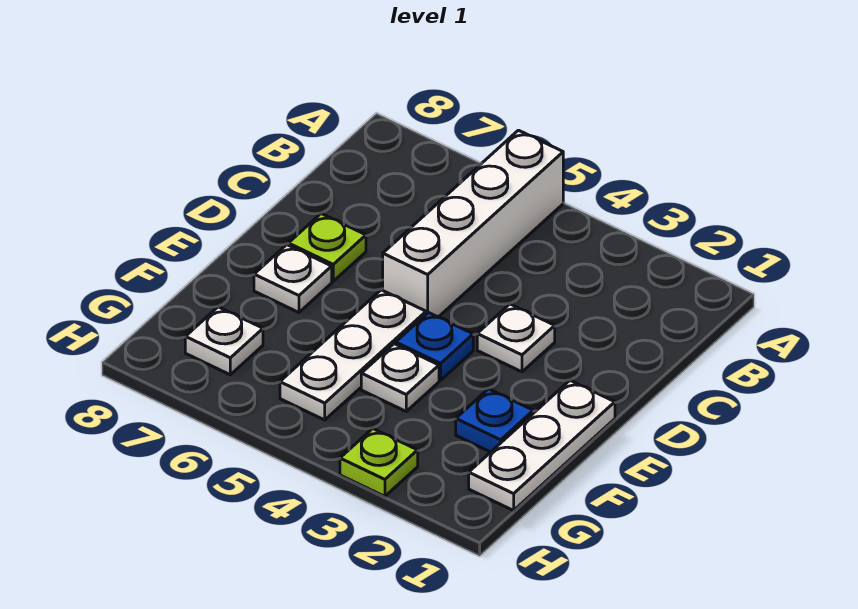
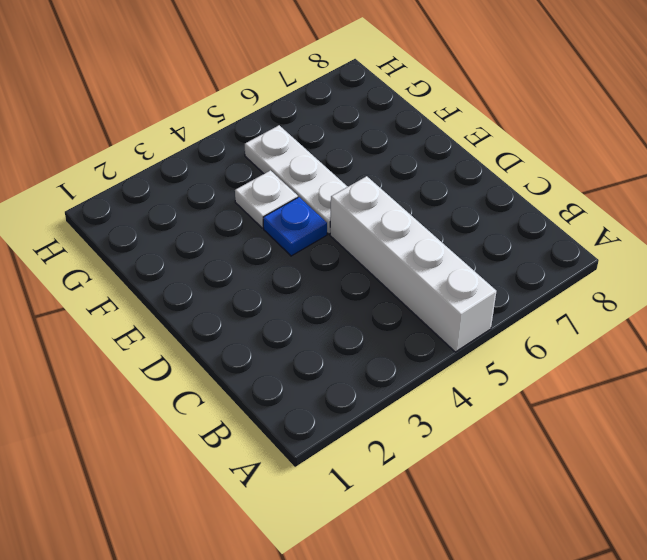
none -> white 1x1 plate [477,304,555,372]
none -> lime 1x1 plate [288,214,366,281]

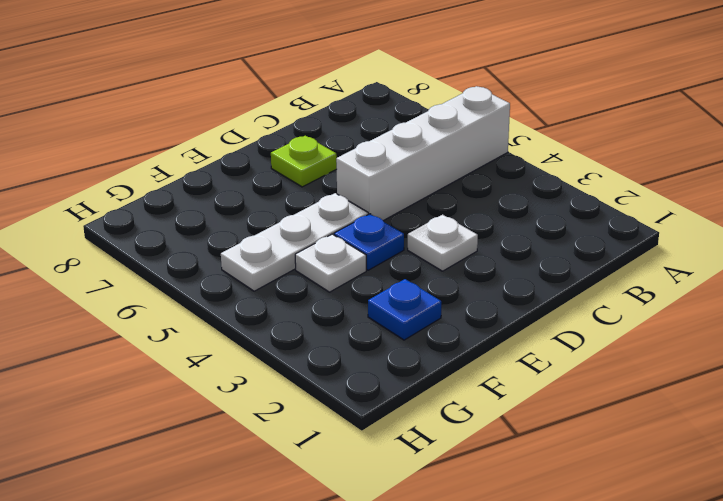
none -> white 1x3 plate [469,381,615,511]
none -> white 1x1 plate [254,245,332,312]

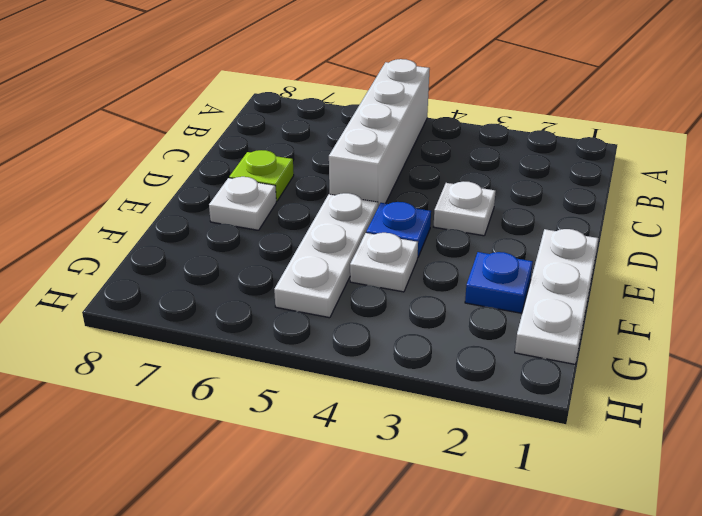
none -> white 1x1 plate [185,307,263,375]
none -> lime 1x1 plate [340,429,418,496]

